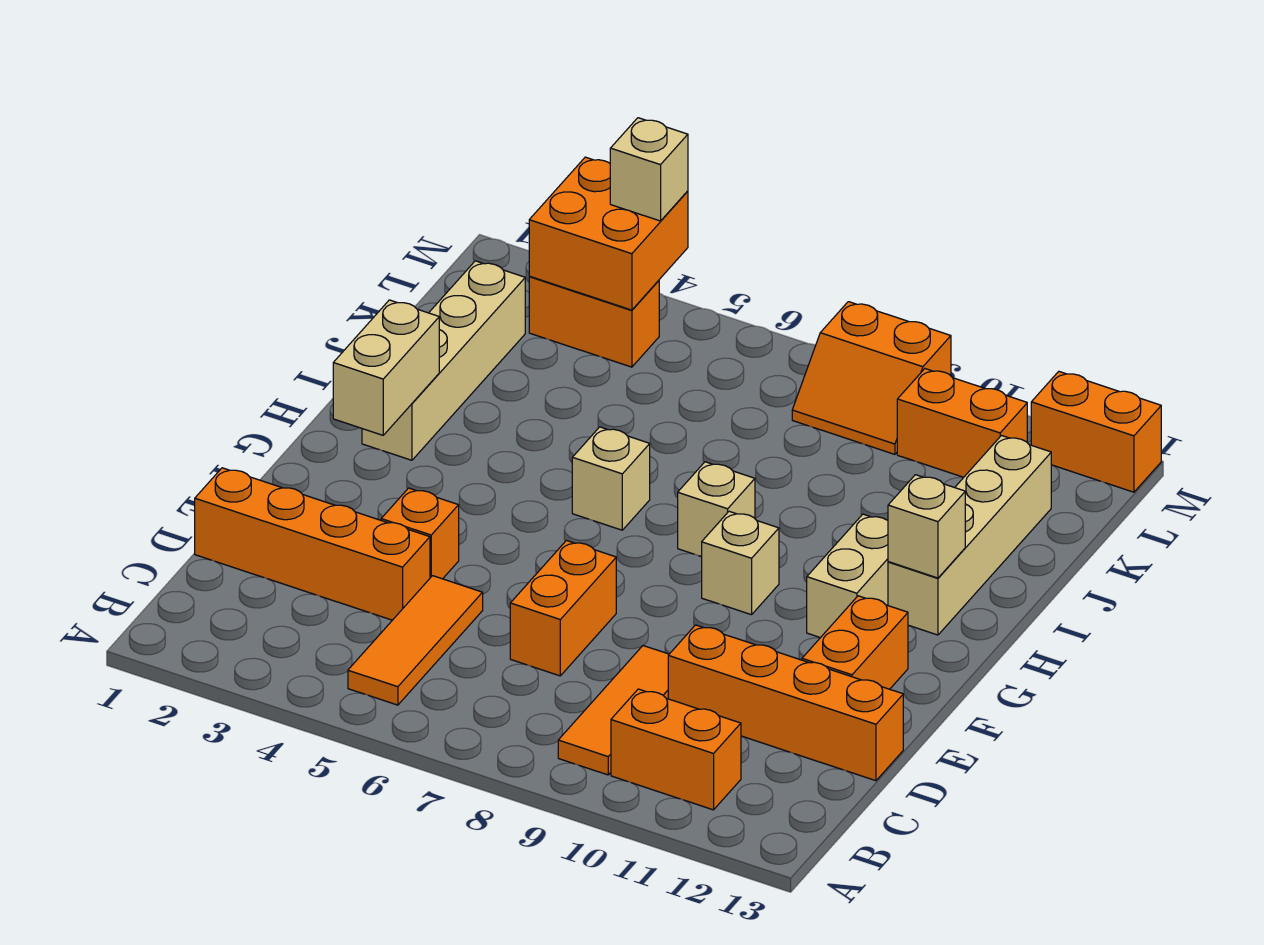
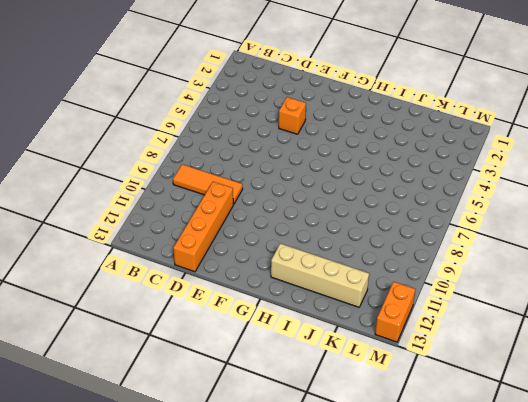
none -> orange 1x3 tile [348,576,483,705]
none -> orange 1x2 brick [611,689,741,810]
none -> orange 1x4 brick [195,468,430,620]

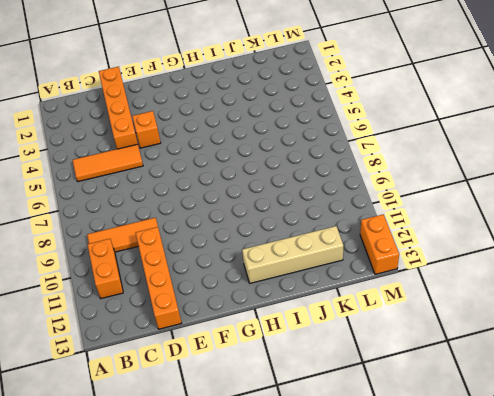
none -> orange 1x2 brick [510,541,616,676]
none -> orange 1x2 brick [802,596,908,689]
none -> tan 1x1 brick [702,511,779,615]

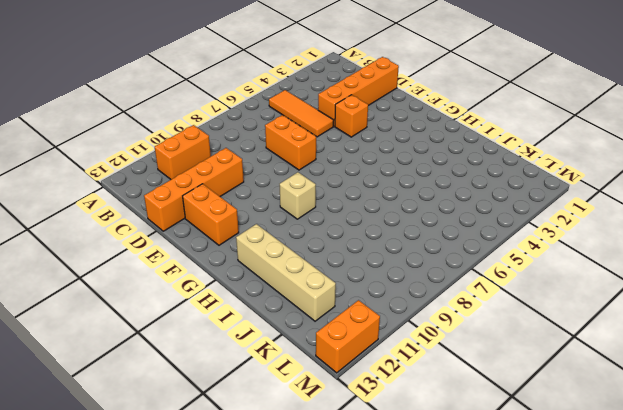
none -> orange 1x3 tile [558,646,669,775]
none -> tan 1x2 brick [807,514,888,638]
none -> tan 1x4 brick [362,261,525,460]

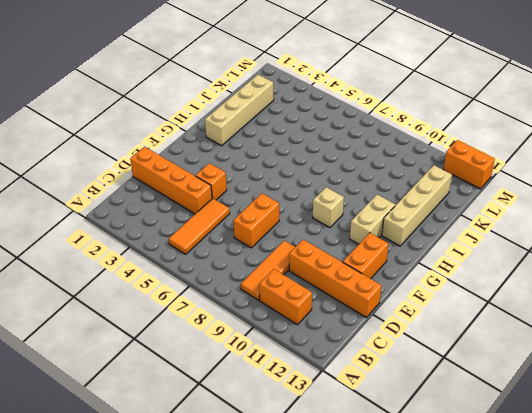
none -> tan 1x1 brick [572,427,650,530]
none -> tan 1x1 brick [678,462,755,557]
none -> orange 1x2 brick [529,276,659,367]

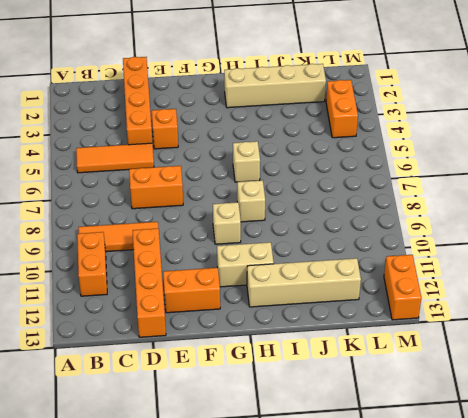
none -> orange 2x2 slope [792,302,951,454]
none -> orange 1x2 brick [897,369,1027,477]
none -> tan 1x2 brick [333,300,439,435]

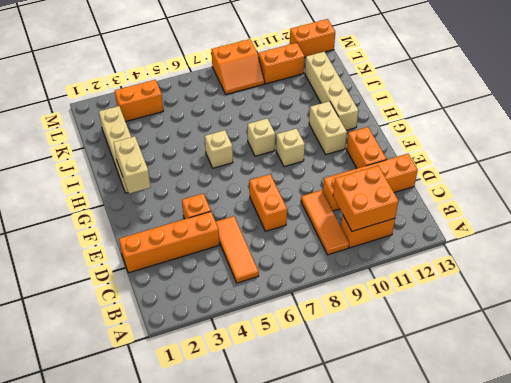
orange 2x2 brick [333,166,398,231] -> orange 2x2 brick moved to [529,157,688,310]
none -> tan 1x1 brick [888,475,965,578]
none -> tan 1x1 brick [610,118,688,221]

